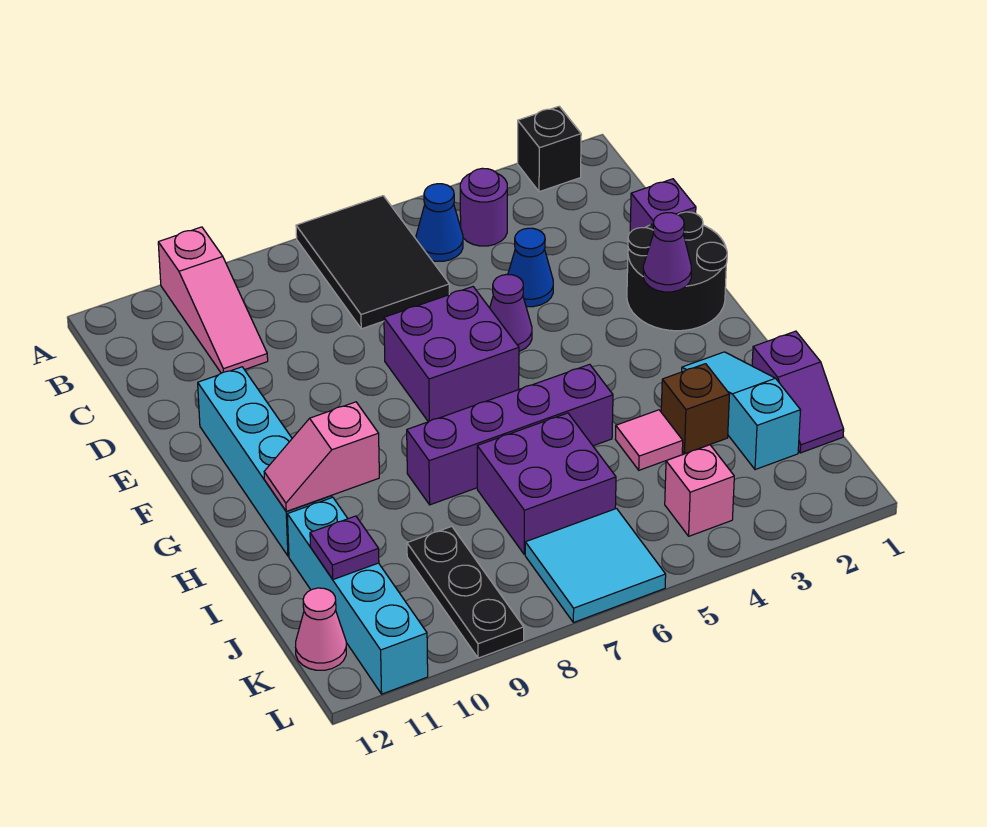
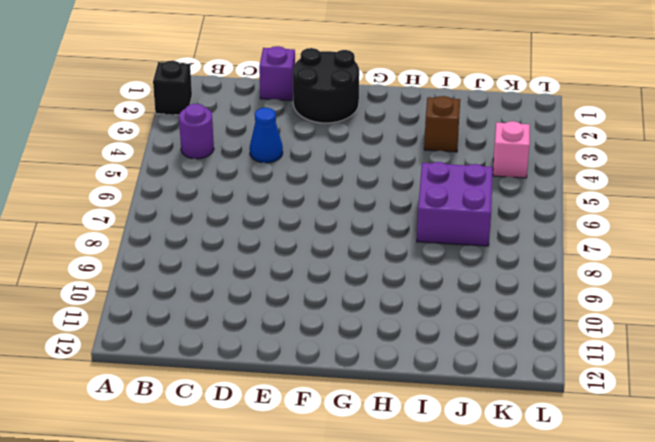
none -> black 2x3 tile [296,196,449,329]
none -> pink 1x3 slope [158,227,268,373]
none -> blue 1x1 cone [416,184,463,261]

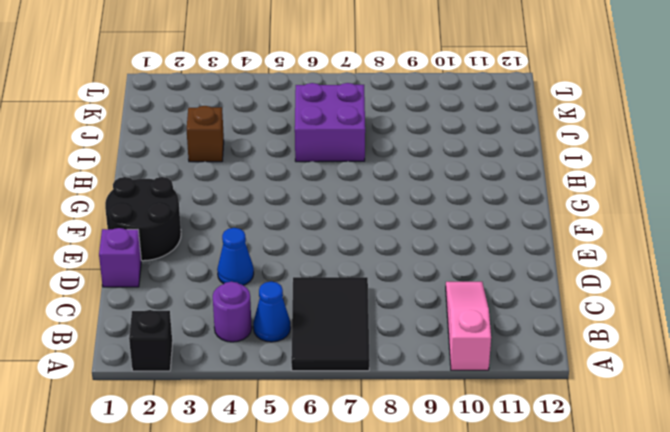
none -> purple 1x1 cone [490,274,532,351]
none -> purple 2x2 brick [384,287,519,422]
none -> cyan 1x4 brick [198,367,332,556]

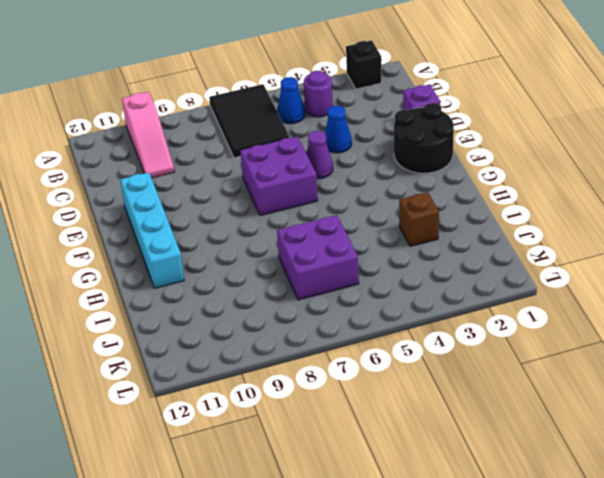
none -> cyan 1x3 slope [682,352,801,470]
none -> purple 1x4 brick [407,364,613,505]
none -> purple 1x2 slope [752,331,844,453]

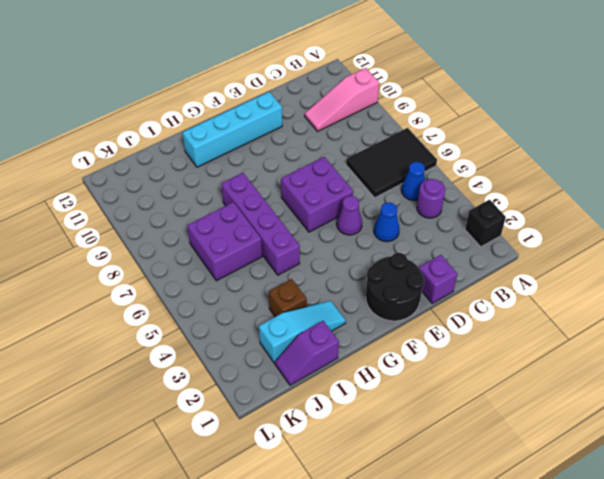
none -> pink 1x1 tile [615,410,683,470]
none -> cyan 1x4 brick [287,497,428,694]
none -> black 1x3 plate [407,526,524,658]

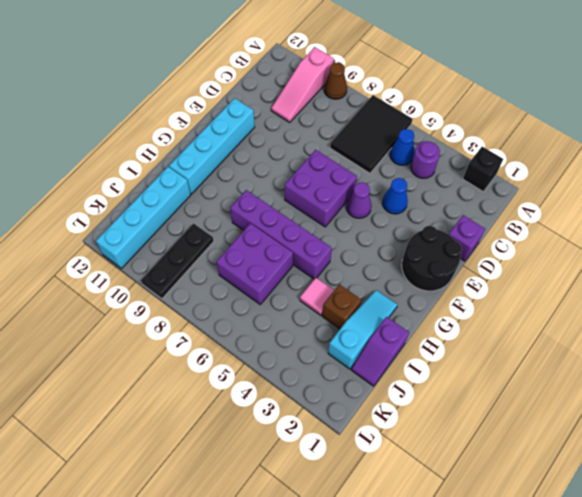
brown 1x1 cone [324,63,347,99] -> none
none -> pink 1x1 brick [665,445,734,536]
none -> cyan 2x2 tile [525,509,666,622]
none -> pink 1x1 cone [296,588,346,670]

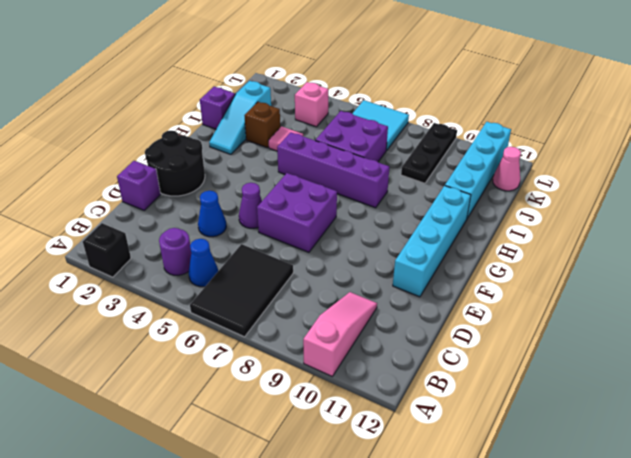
none -> purple 1x1 cone [643,213,692,292]
none -> pink 1x2 slope [264,402,379,511]
none -> purple 1x1 plate [310,516,379,580]

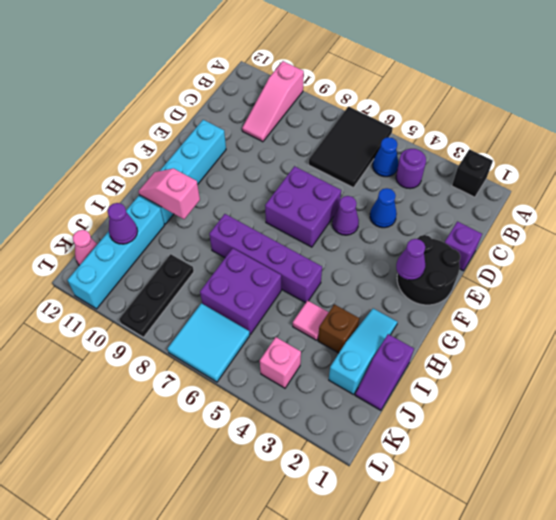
purple 1x1 cone [107,203,138,244] -> purple 1x1 plate [310,516,379,580]

